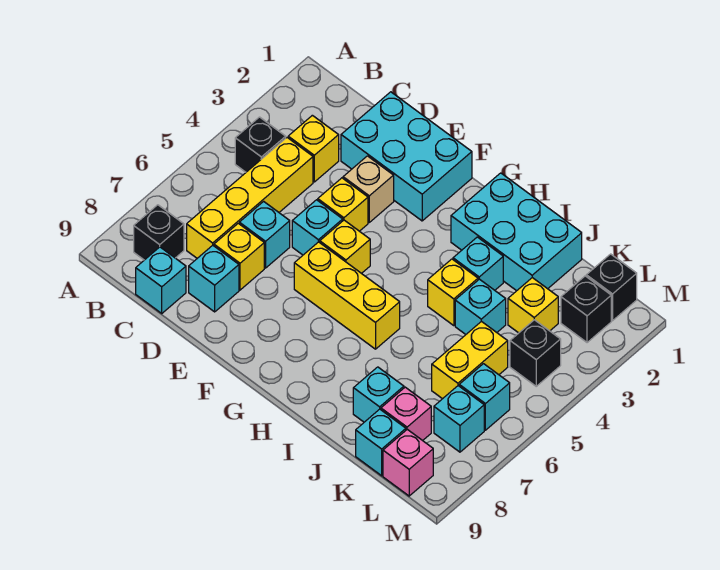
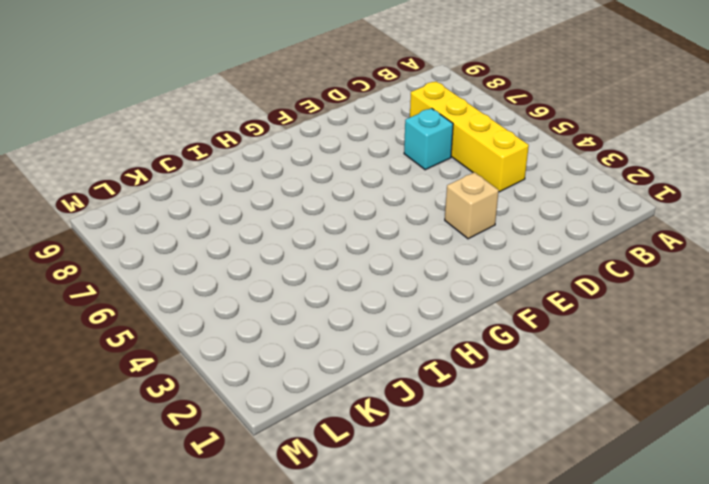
none -> black 1x1 brick [235,117,286,172]
none -> black 1x1 brick [134,205,184,260]
none -> yellow 1x1 brick [288,115,339,182]

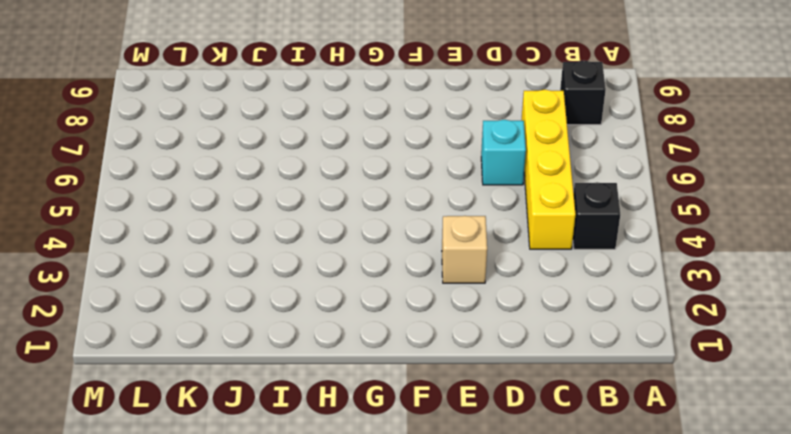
none -> yellow 1x1 brick [288,115,339,182]
none -> cyan 1x1 brick [136,247,186,313]
none -> cyan 2x3 brick [341,92,472,221]

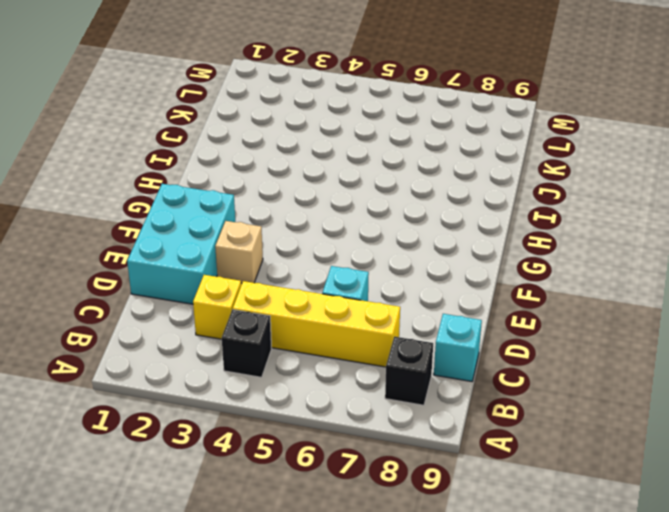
none -> yellow 1x1 brick [214,223,264,290]
none -> cyan 1x1 brick [189,245,239,312]
none -> yellow 1x1 brick [318,178,368,231]

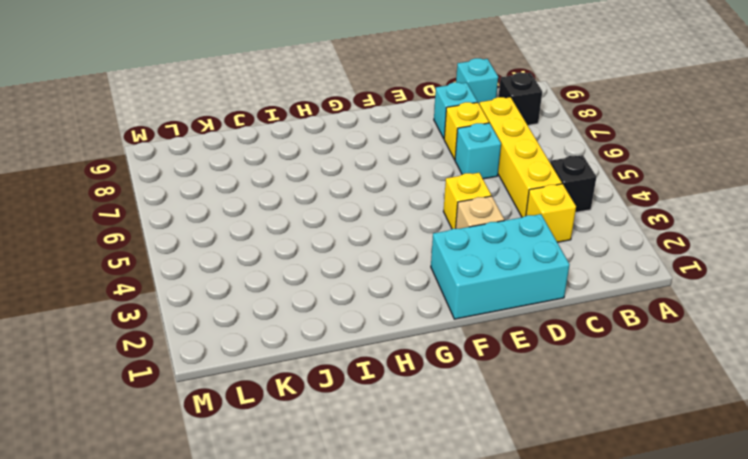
none -> cyan 1x1 brick [292,200,343,255]
none -> yellow 1x1 brick [320,220,370,274]
none -> yellow 1x3 brick [294,242,400,349]

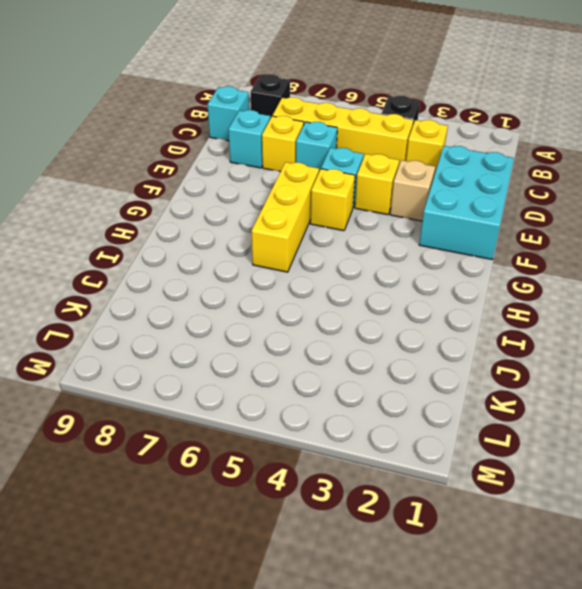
none -> cyan 2x3 brick [451,173,582,291]
none -> cyan 1x1 brick [453,237,503,290]
none -> yellow 1x1 brick [428,259,478,326]

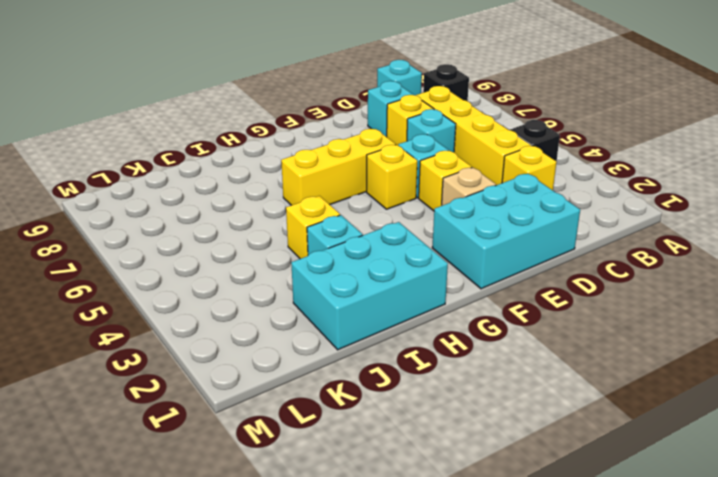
none -> cyan 1x1 brick [455,279,506,334]
none -> cyan 1x1 brick [353,367,404,422]
none -> yellow 1x1 brick [508,278,558,333]

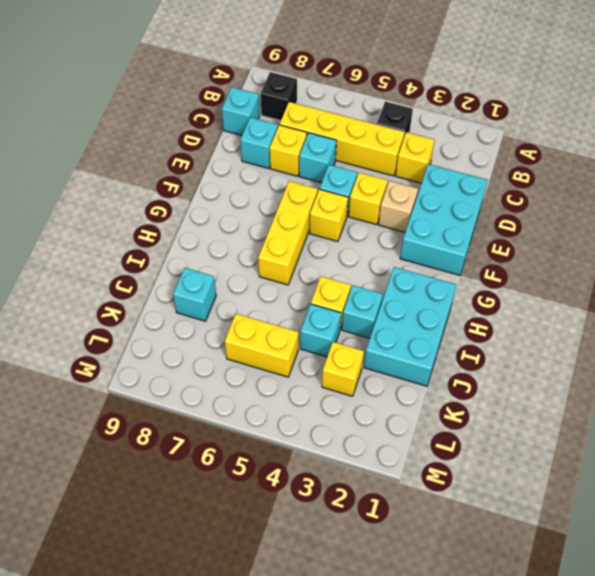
none -> pink 1x1 brick [381,387,431,441]
none -> cyan 1x1 brick [356,409,406,476]
none -> black 1x1 brick [586,254,637,321]

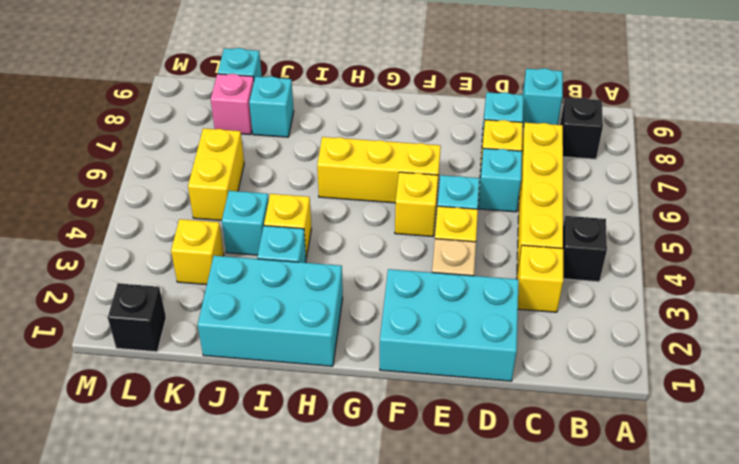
none -> black 1x1 brick [561,276,611,343]
none -> black 1x1 brick [510,320,561,386]
none -> cyan 1x1 brick [459,364,510,430]

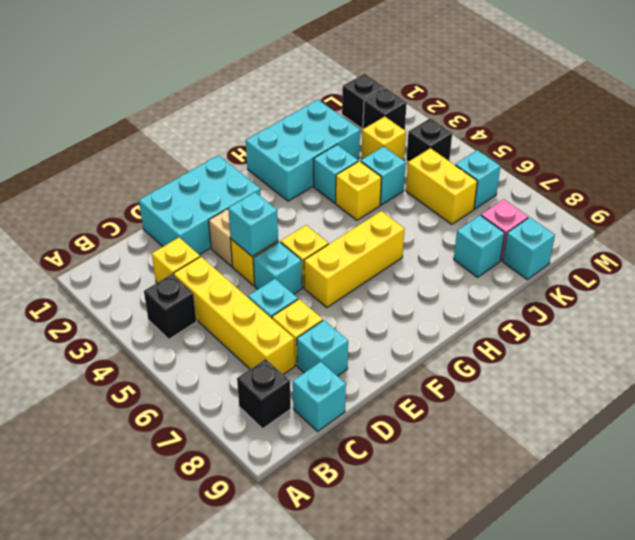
cyan 1x1 brick [228,192,278,256] -> cyan 1x1 brick moved to [434,386,484,452]
none -> pink 1x1 brick [383,429,433,496]

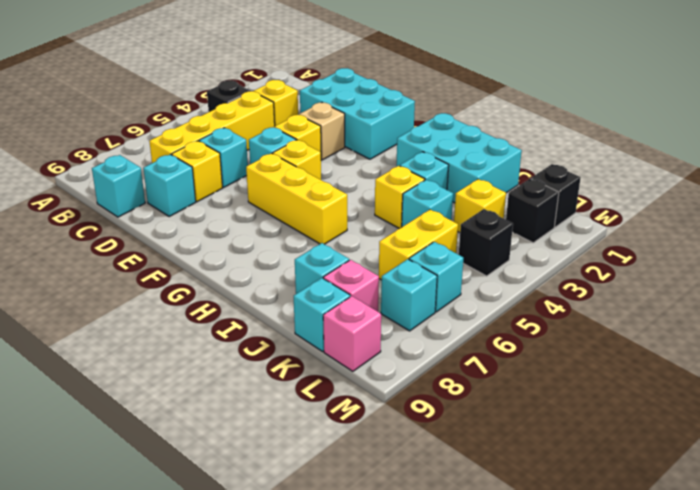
none -> black 1x1 brick [134,205,184,260]

